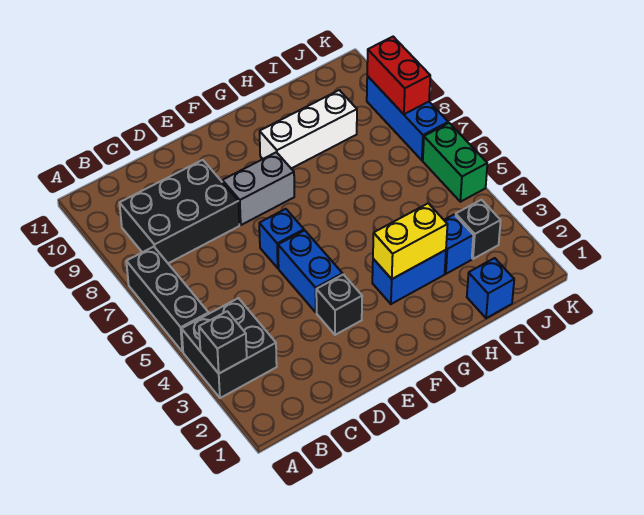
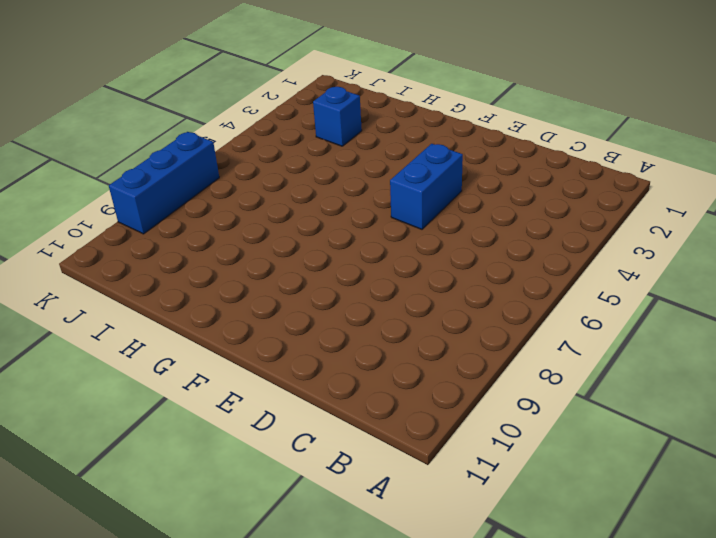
none -> black 2x2 brick [182,298,277,398]
none -> black 1x3 brick [126,247,209,352]
none -> black 2x3 brick [120,160,239,263]

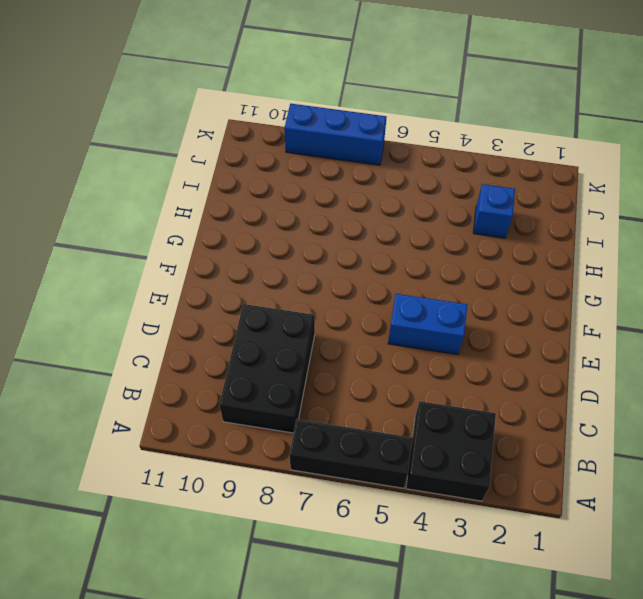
none -> black 1x1 brick [316,274,362,335]
none -> blue 1x1 brick [259,209,304,268]
none -> grey 1x2 brick [222,152,294,225]

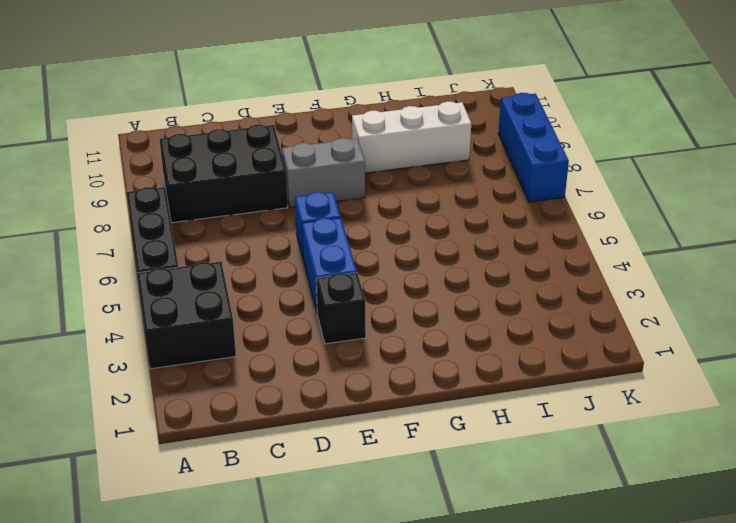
none -> blue 1x2 brick [372,250,446,304]
none -> blue 1x1 brick [467,258,514,318]
none -> blue 1x1 brick [444,214,473,274]

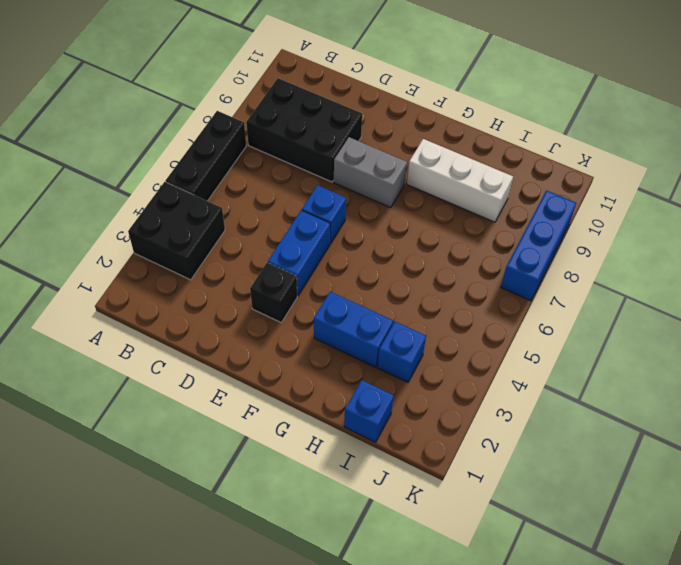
none -> black 1x1 brick [456,200,501,259]
none -> green 1x2 brick [423,123,487,202]
none -> black 1x1 brick [199,311,247,373]

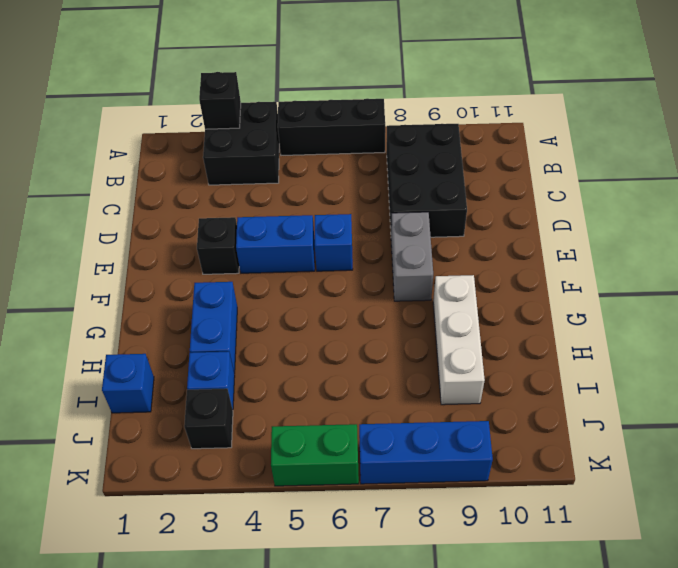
none -> yellow 1x2 brick [373,203,448,279]
none -> red 1x2 brick [367,37,430,114]

